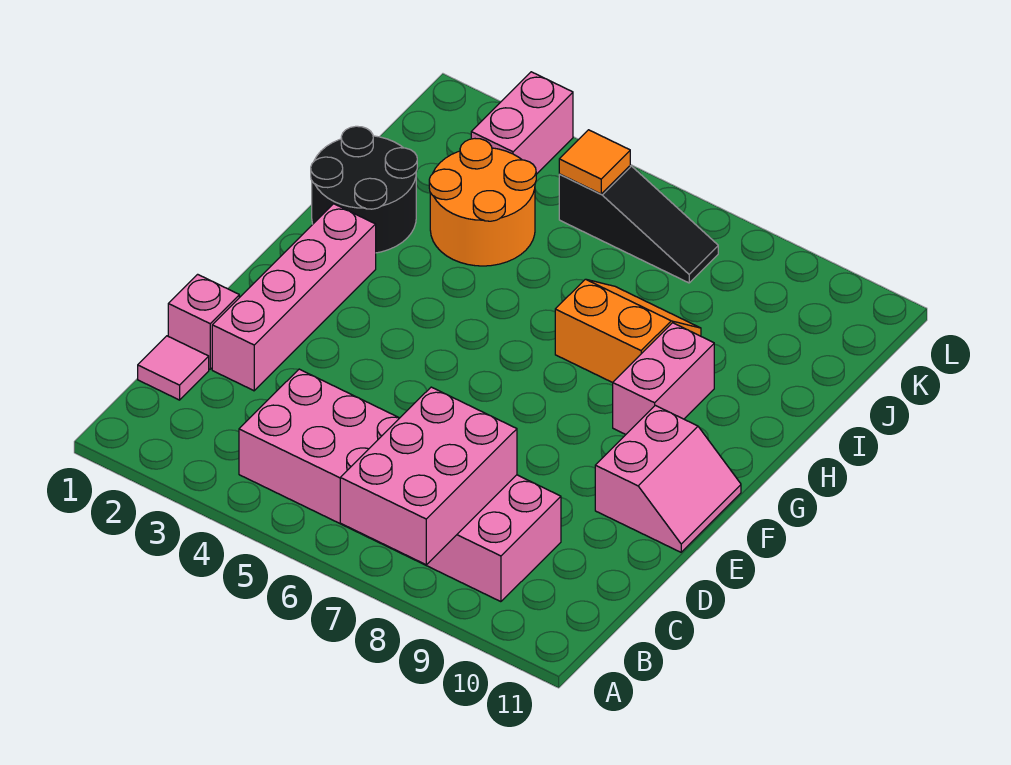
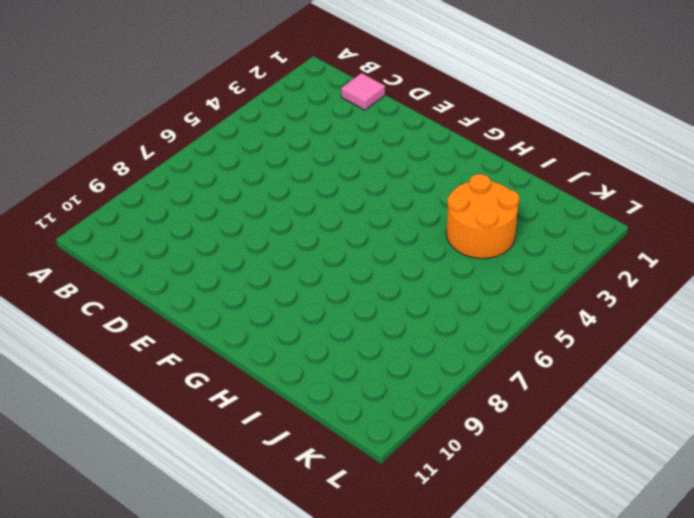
none -> pink 2x6 brick [239,369,561,602]
none -> pink 1x1 brick [168,274,239,369]
none -> pink 1x4 brick [212,204,376,391]

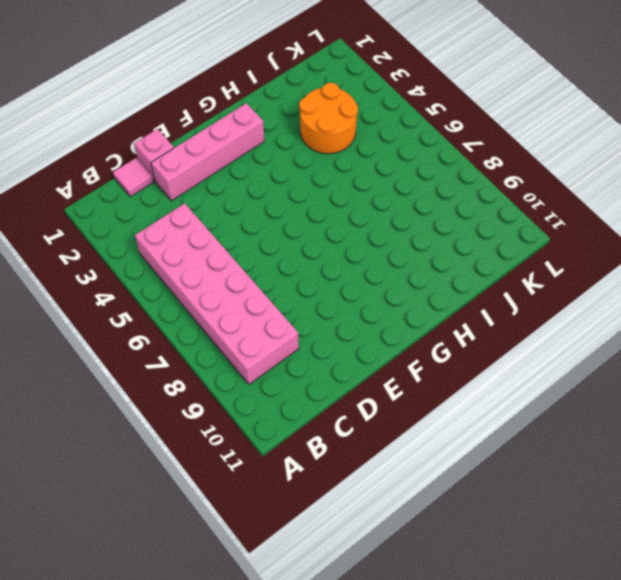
none -> pink 2x2 slope [595,405,741,552]
none -> pink 1x2 brick [613,323,714,434]
none -> black 2x2 round brick [311,126,417,253]

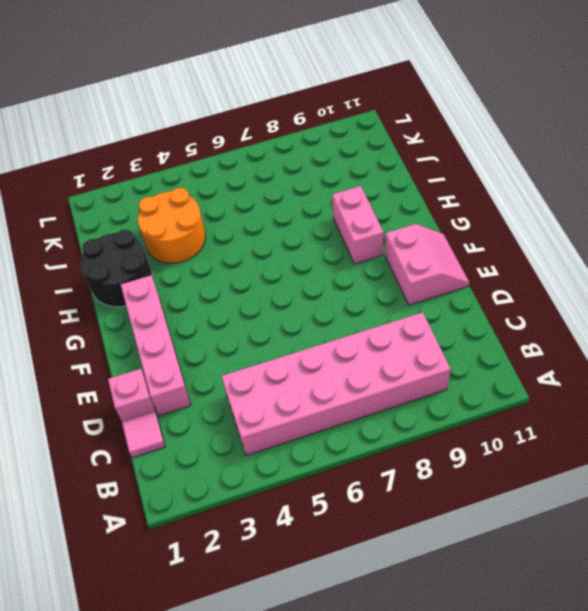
none -> orange 2x2 slope [555,279,701,383]
none -> pink 1x2 brick [471,72,573,174]
none -> black 1x3 slope [559,166,718,283]

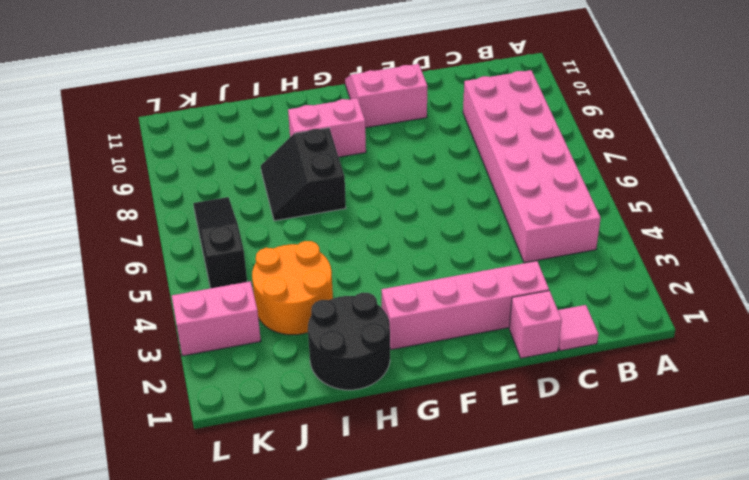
black 2x2 slope [261,128,346,221] -> orange 2x2 slope [555,279,701,383]
none -> pink 2x3 brick [340,387,517,565]
none -> orange 1x1 tile [559,130,630,194]

